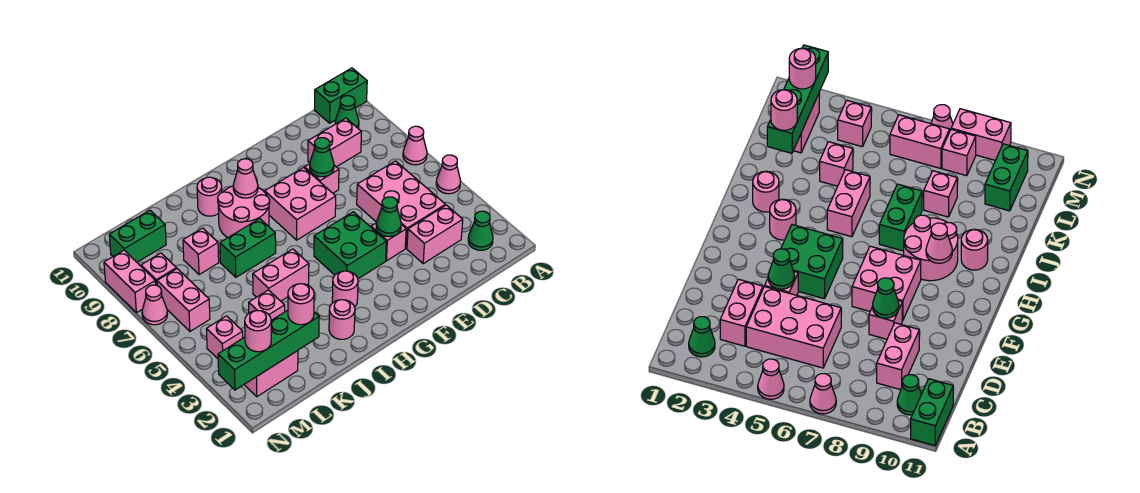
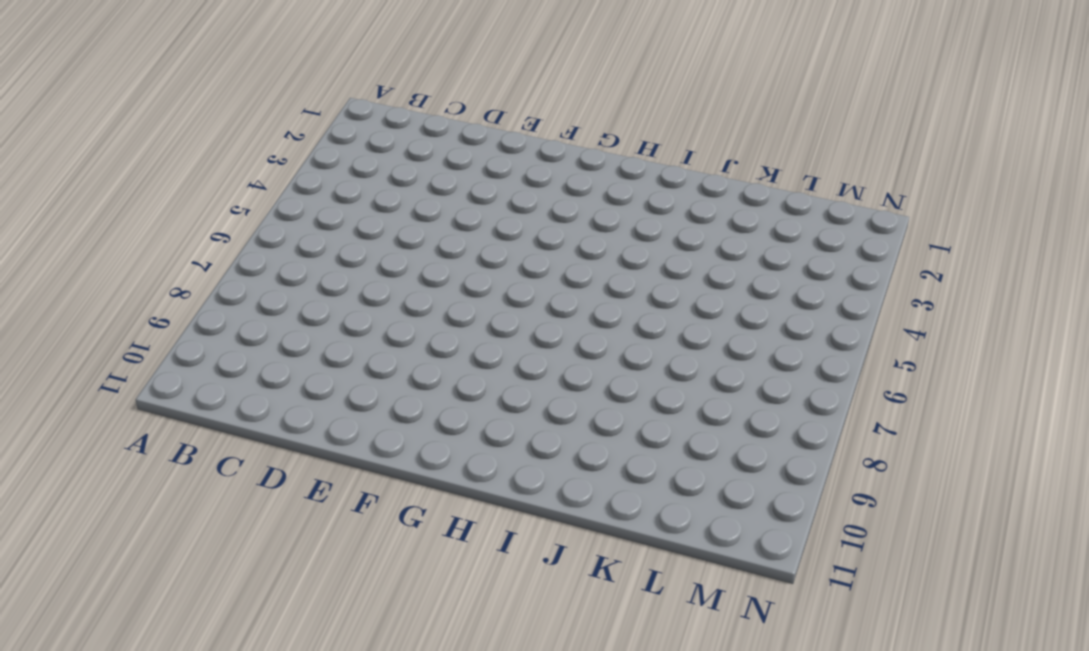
none -> pink 1x1 cone [436,155,461,194]
none -> pink 1x1 cone [403,126,427,165]
none -> green 1x2 brick [315,68,367,123]
none -> green 1x1 cone [468,211,493,250]

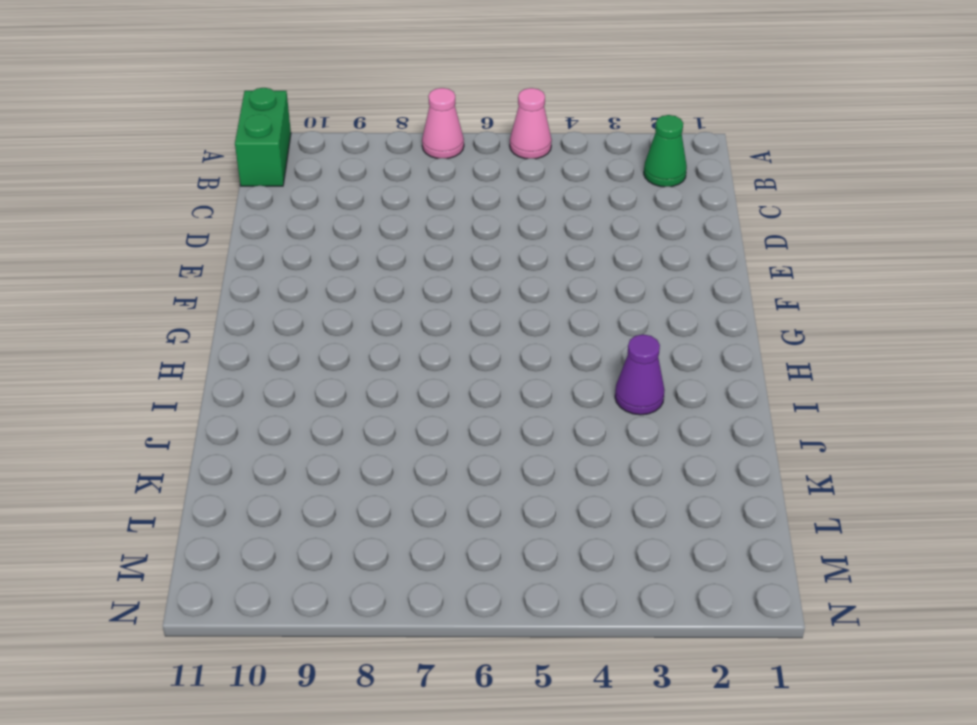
purple 1x1 cone [615,334,665,415] -> none
none -> green 1x1 cone [335,96,359,128]
none -> pink 1x2 brick [407,205,463,264]
none -> pink 2x3 brick [357,161,445,248]
none -> pink 1x2 brick [308,118,361,167]

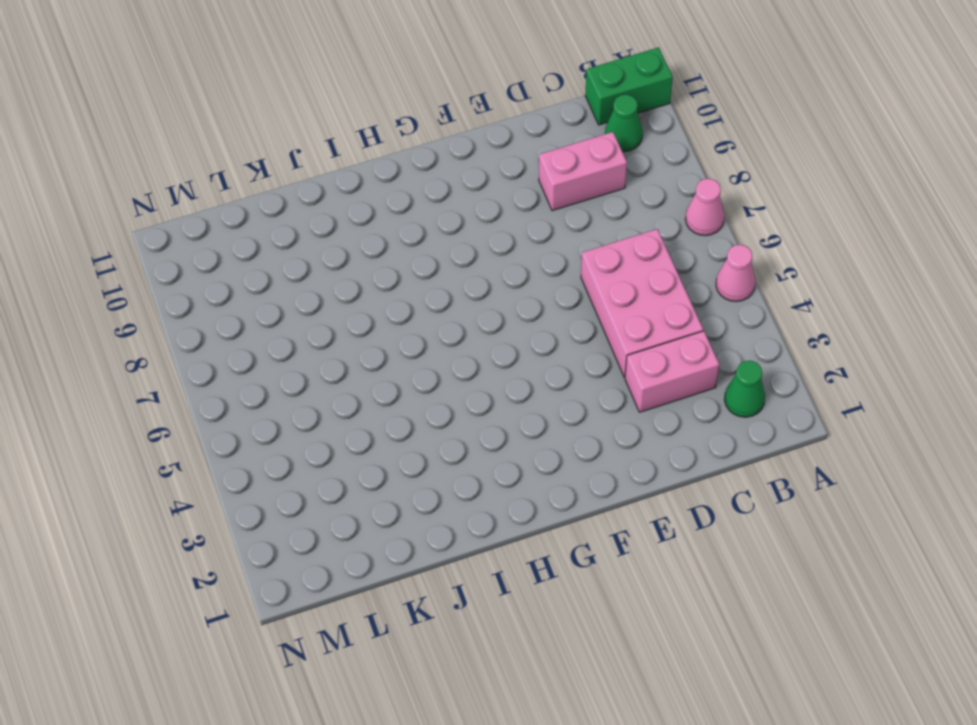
none -> pink 1x1 brick [371,223,406,261]
none -> pink 1x1 brick [305,164,339,193]
none -> green 2x2 brick [314,212,386,279]
none -> pink 2x2 brick [265,168,336,240]

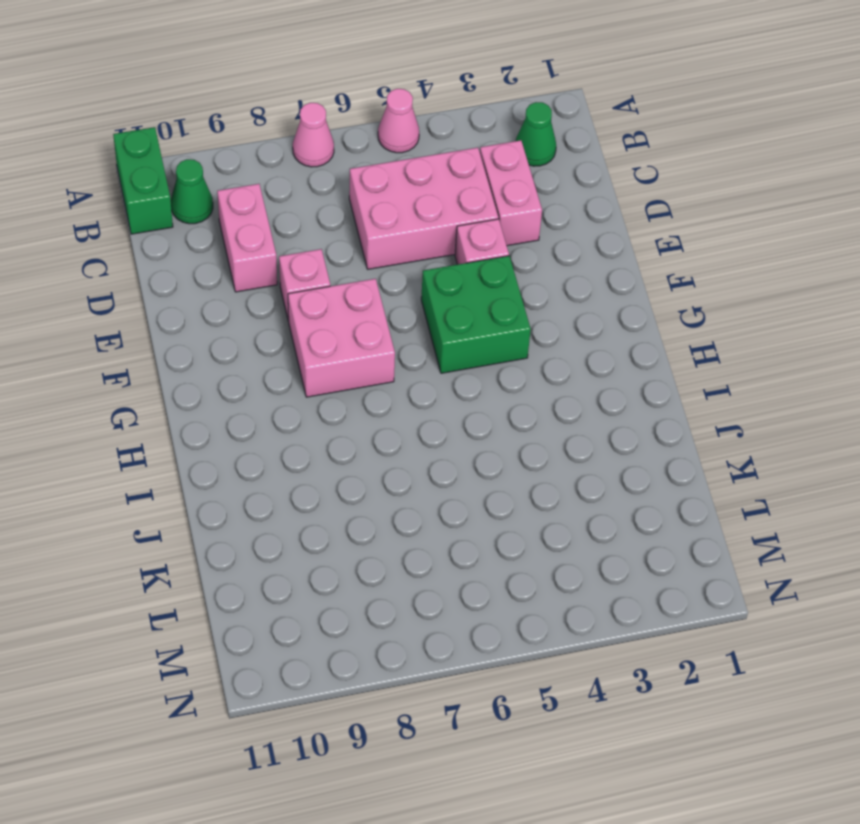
none -> pink 1x1 round brick [332,271,358,307]
none -> pink 2x2 round brick [218,186,270,238]
none -> pink 1x1 round brick [329,300,355,339]
none -> pink 1x2 brick [253,249,309,301]

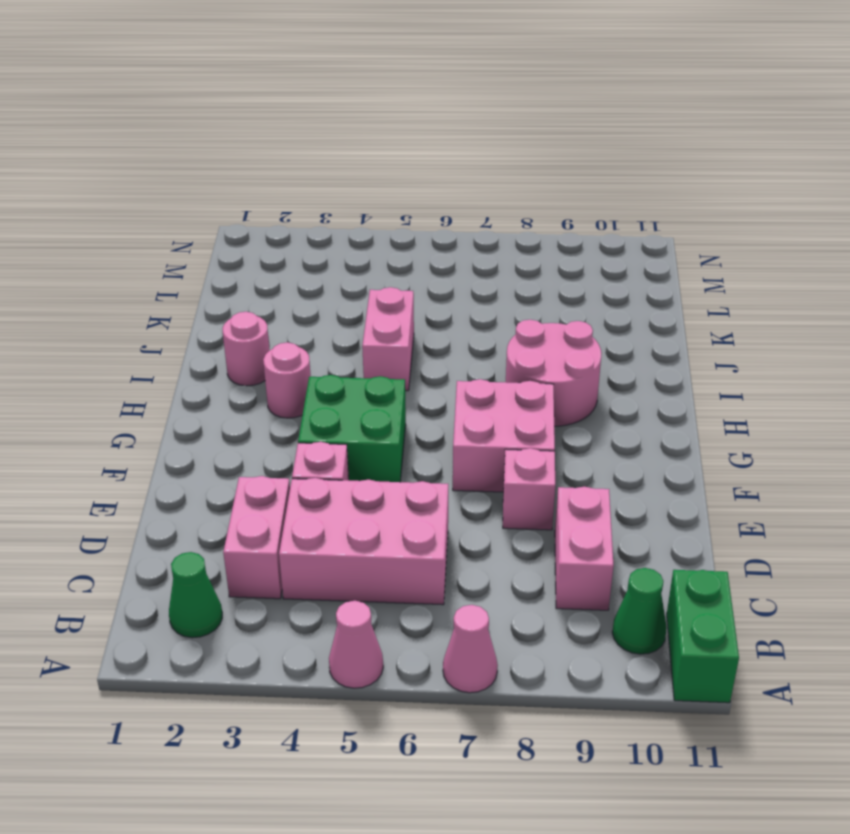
none -> green 1x2 brick [220,219,276,277]
none -> pink 1x1 round brick [197,177,222,216]
none -> pink 1x1 brick [249,290,285,320]
none -> pink 1x1 brick [183,228,219,275]

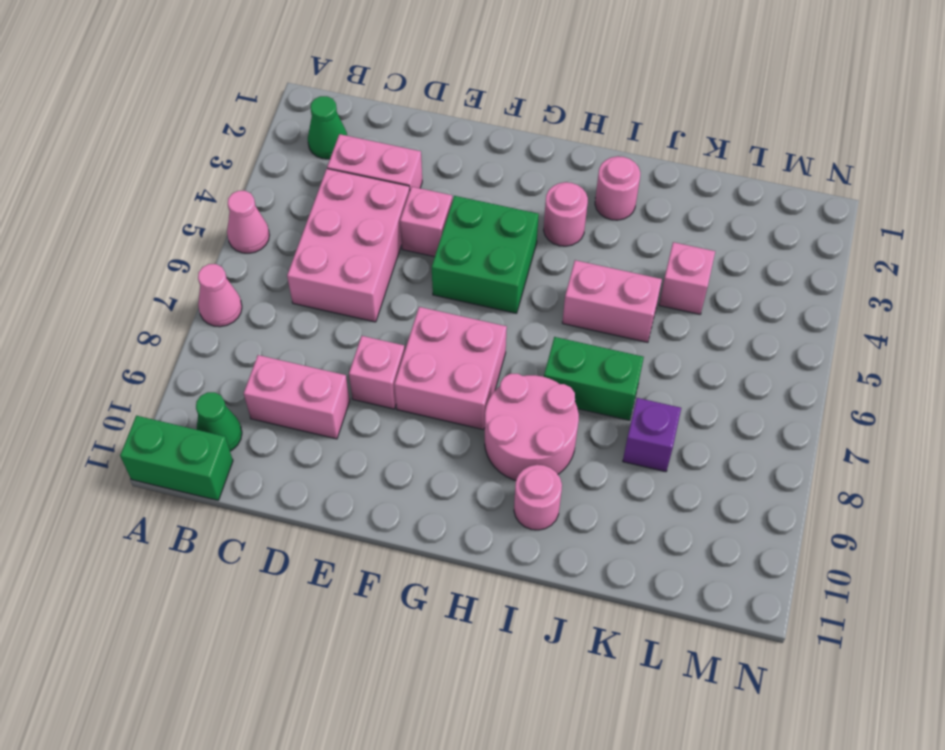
purple 1x1 brick [623,398,681,472] -> pink 1x1 brick [183,228,219,275]
none -> pink 1x2 brick [244,351,298,397]
none -> green 1x2 brick [109,210,166,262]
none -> pink 1x1 brick [206,316,243,359]
none -> pink 1x2 brick [157,269,210,331]

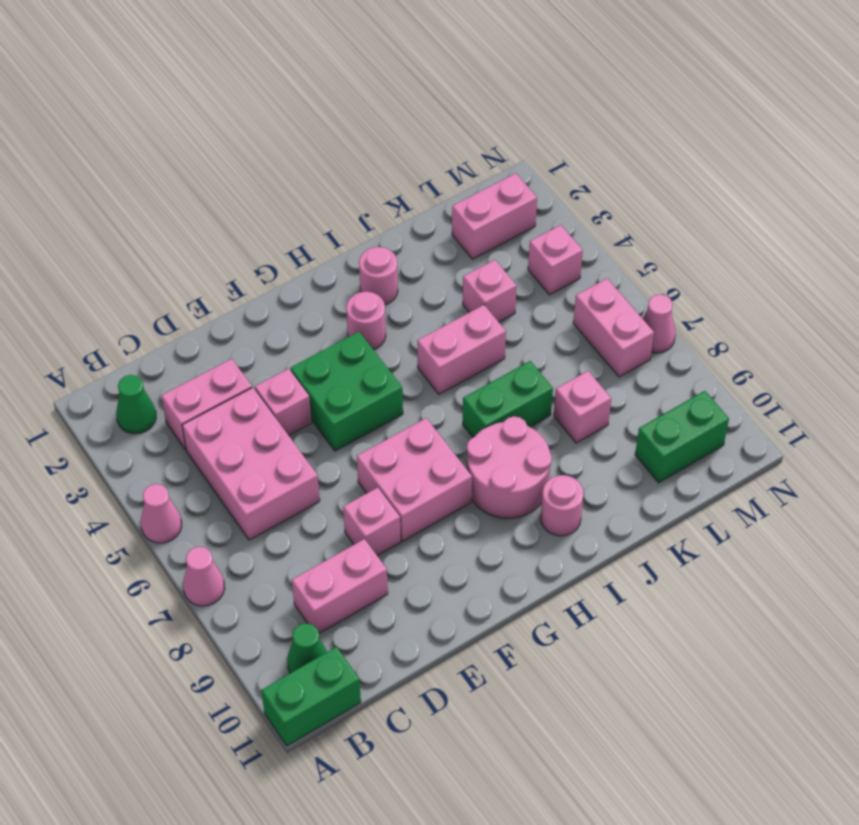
none -> pink 1x1 brick [141,253,176,285]
none -> pink 1x2 brick [104,250,156,313]
none -> green 1x1 cone [376,197,401,237]
none -> green 1x1 cone [310,138,334,177]

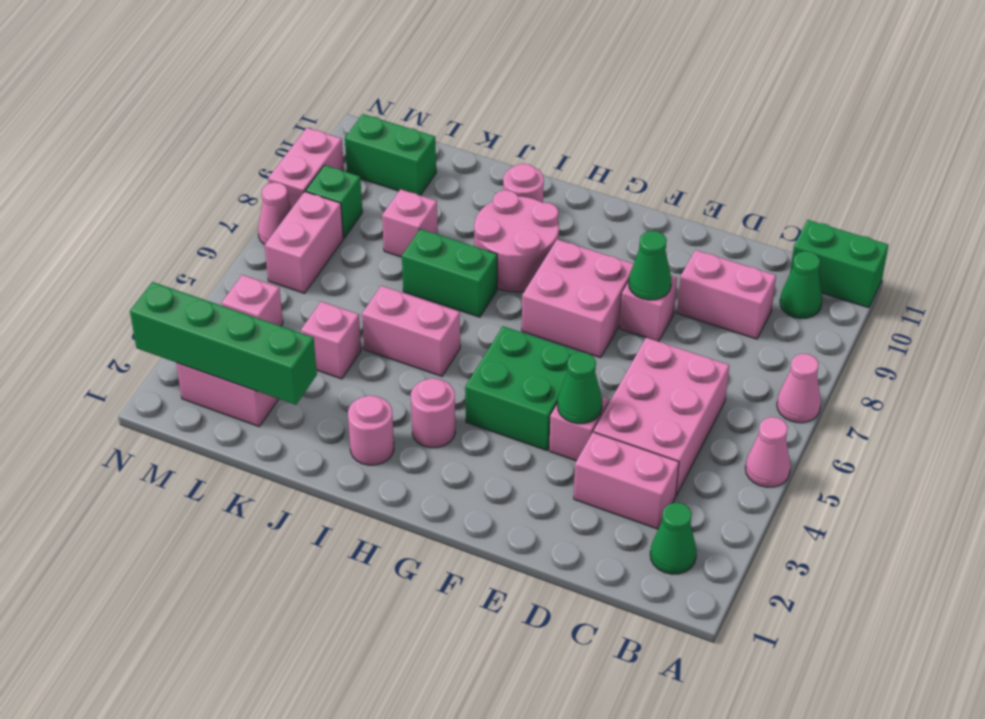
green 1x1 brick [306,165,362,238] -> pink 1x1 brick [141,253,176,285]
none -> pink 1x1 cone [233,159,258,198]
none -> pink 1x1 round brick [288,284,314,325]
none -> pink 1x1 round brick [245,310,271,352]

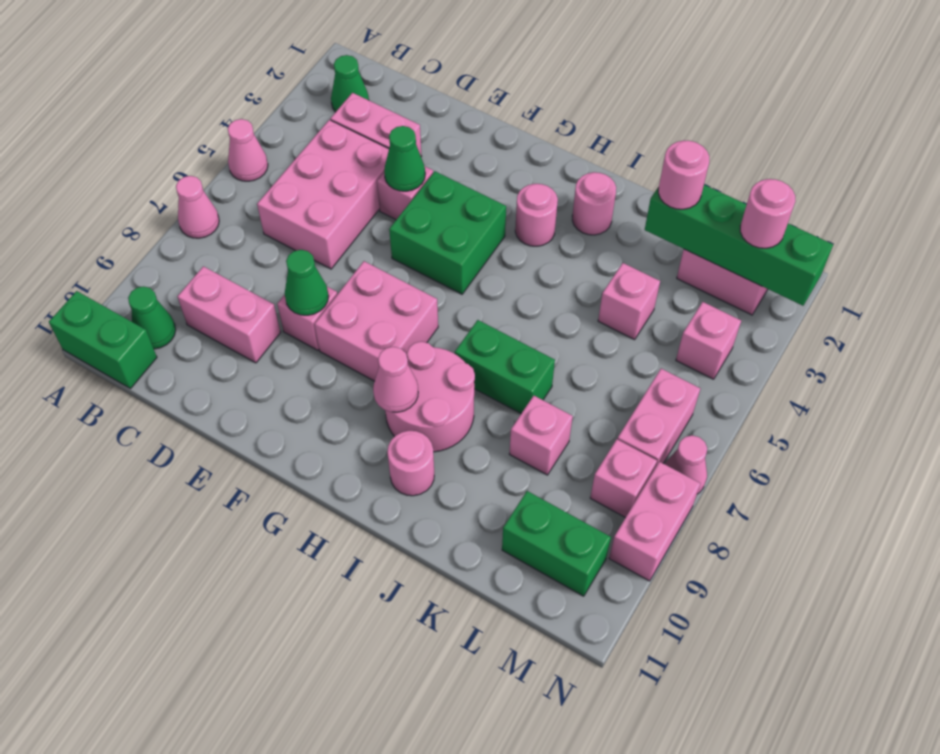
none -> pink 1x2 brick [253,249,309,301]

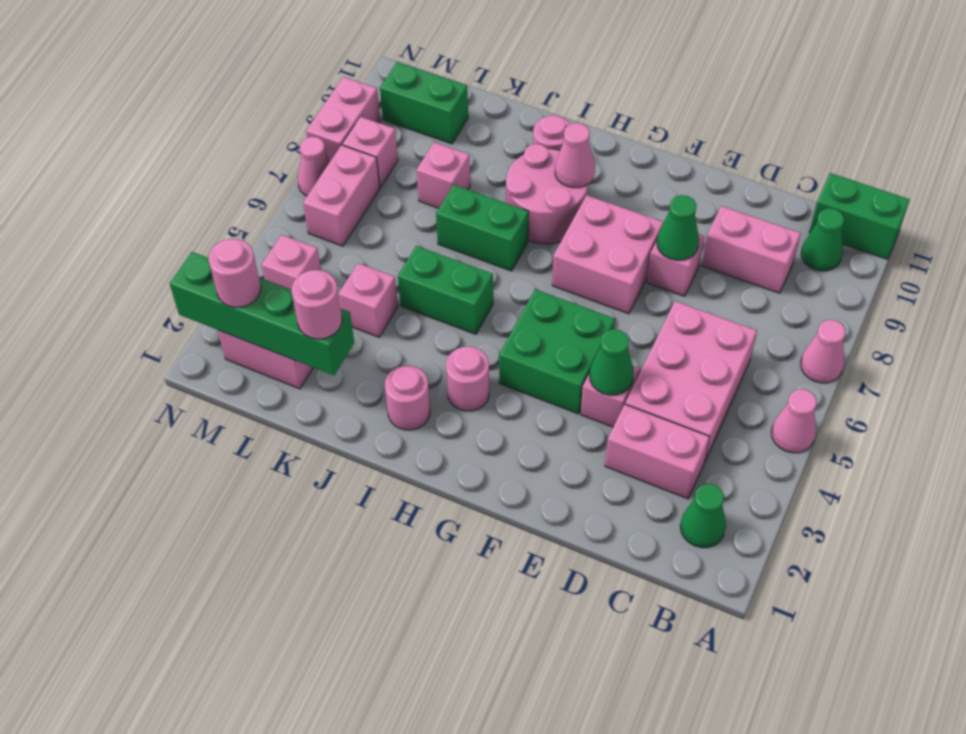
green 1x2 brick [398,246,493,334] -> pink 1x2 brick [253,249,309,301]

